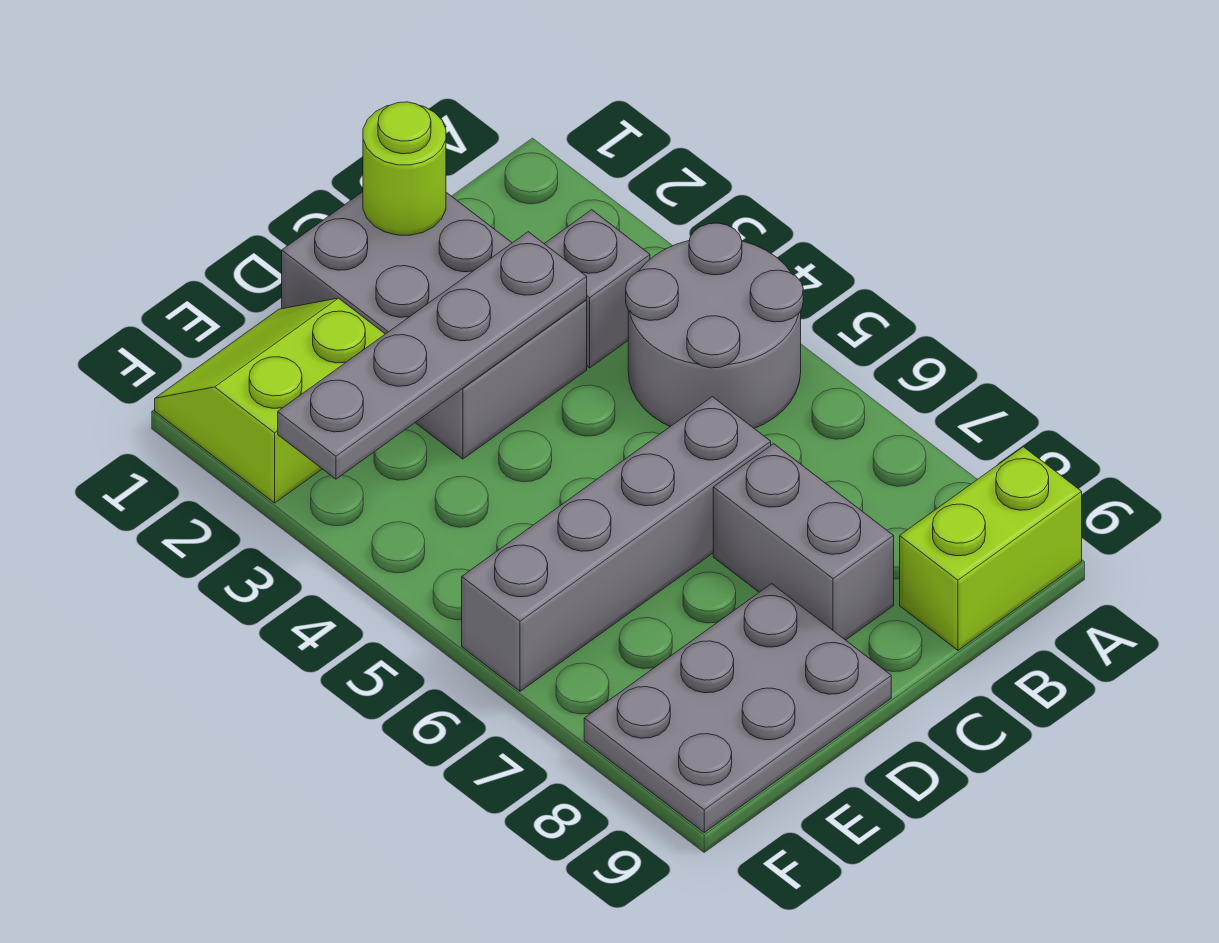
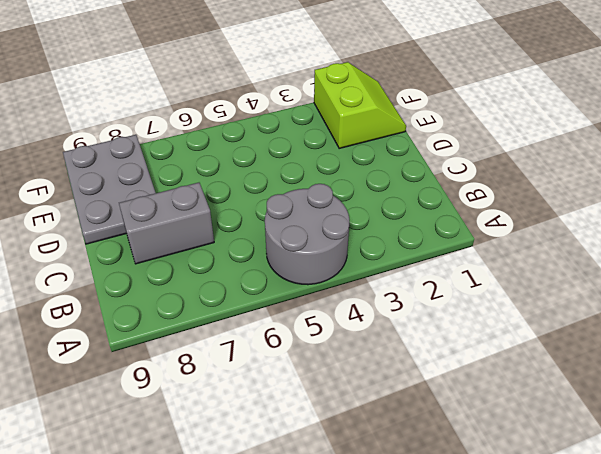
none -> lime 1x2 brick [900,447,1082,650]
none -> grey 1x1 brick [545,210,650,368]

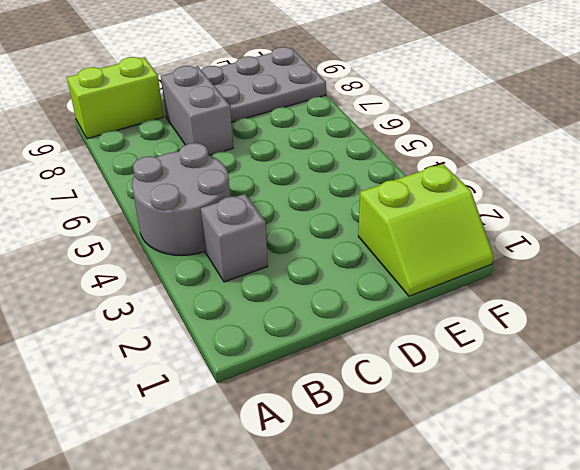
none -> grey 2x3 brick [282,192,587,459]
none -> grey 1x4 brick [462,397,771,691]

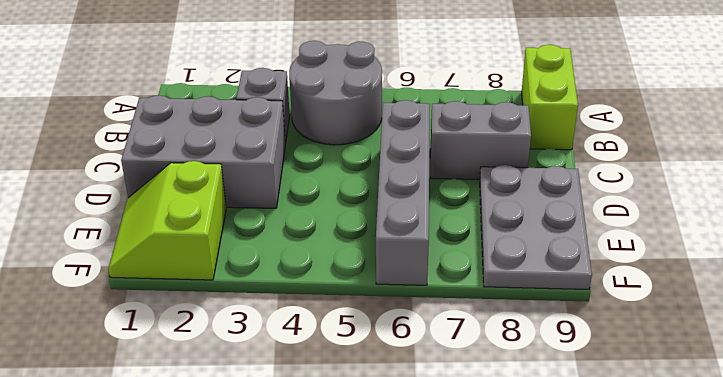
none -> lime 1x1 round brick [363,102,446,235]
none -> grey 1x4 plate [278,232,587,479]

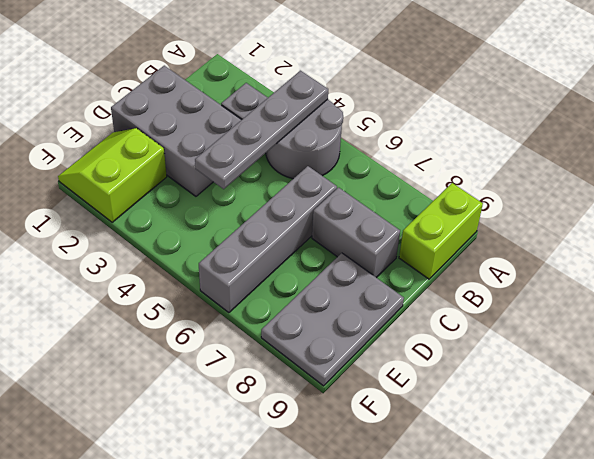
grey 1x4 plate [195,71,328,189] -> grey 1x4 plate moved to [278,232,587,479]
none -> lime 1x1 round brick [363,102,446,235]

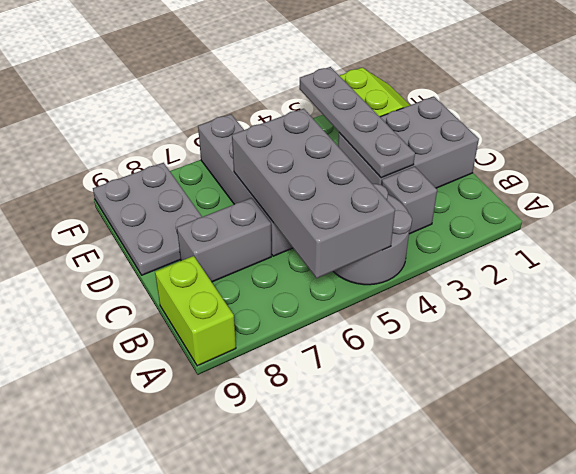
grey 2x4 brick [232,109,395,278] -> none
none -> lime 1x1 round brick [363,102,446,235]

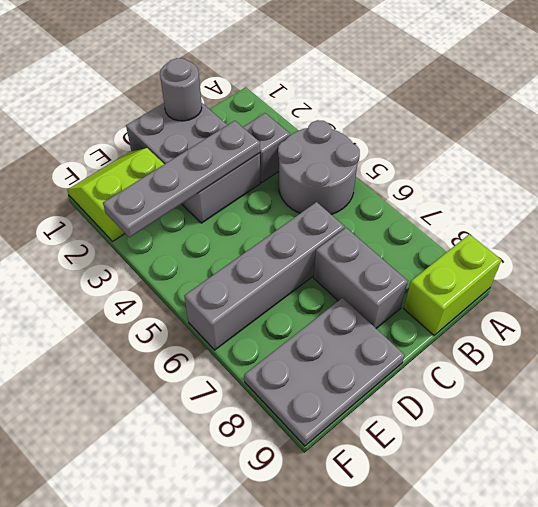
grey 1x1 round brick [160,58,202,121] -> lime 1x1 round brick [363,102,446,235]

